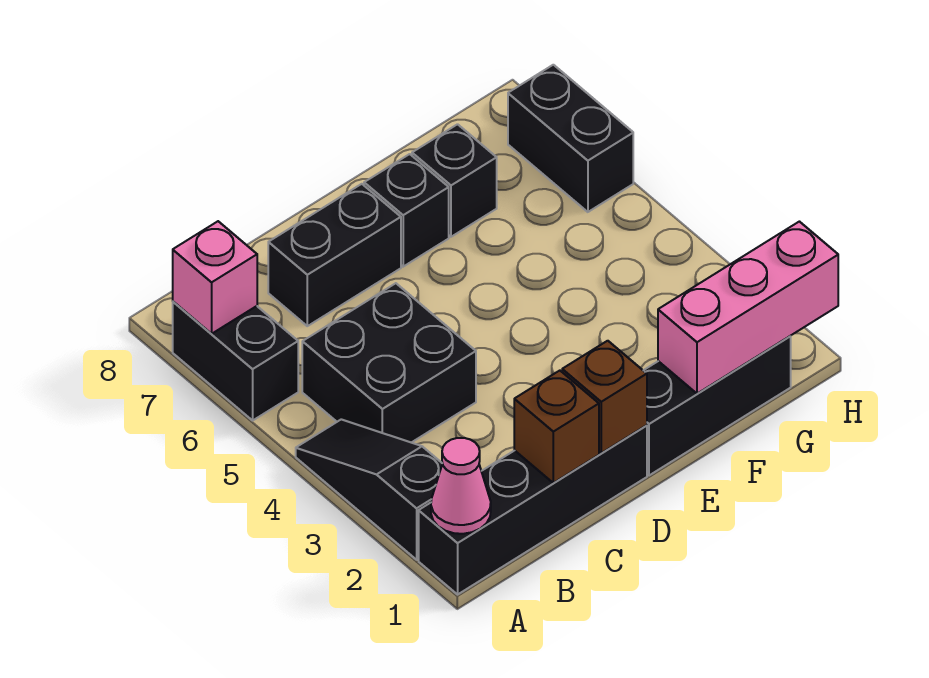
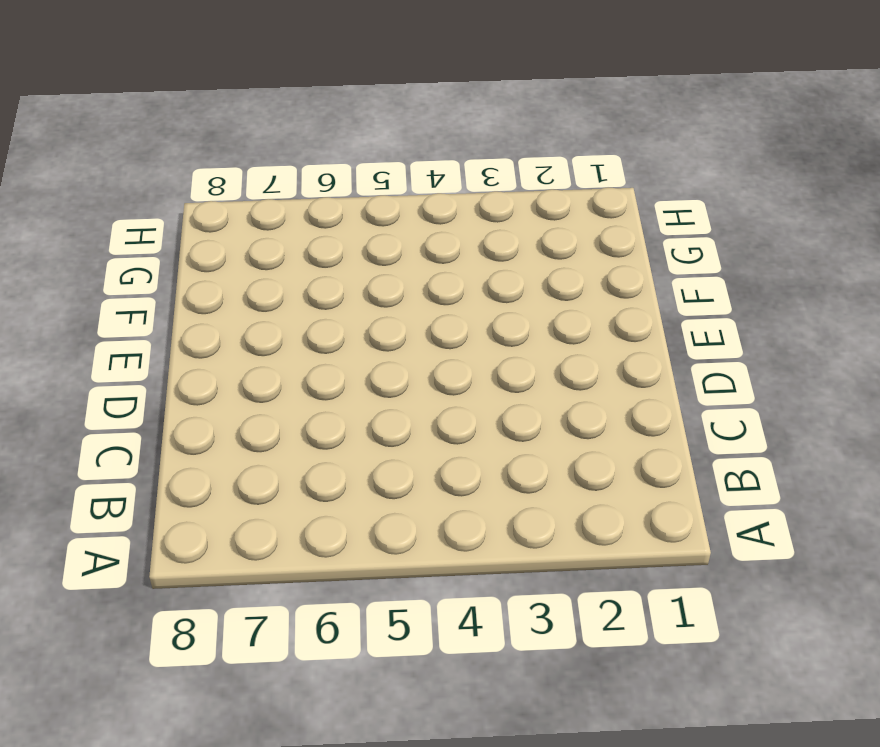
none -> black 1x4 brick [419,426,647,594]
none -> black 1x3 slope [296,419,442,560]
none -> black 1x2 brick [173,302,298,420]

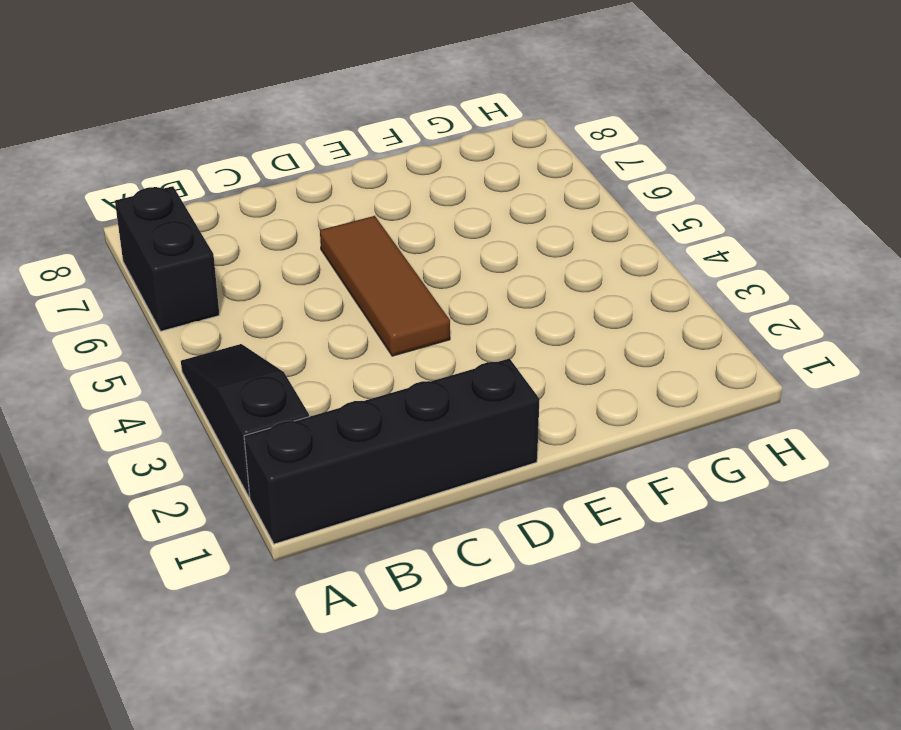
brown 1x3 tile [320,216,450,356] -> none
none -> black 2x2 brick [302,283,476,443]
none -> black 1x2 brick [268,184,401,326]
none -> black 1x3 brick [643,336,791,475]

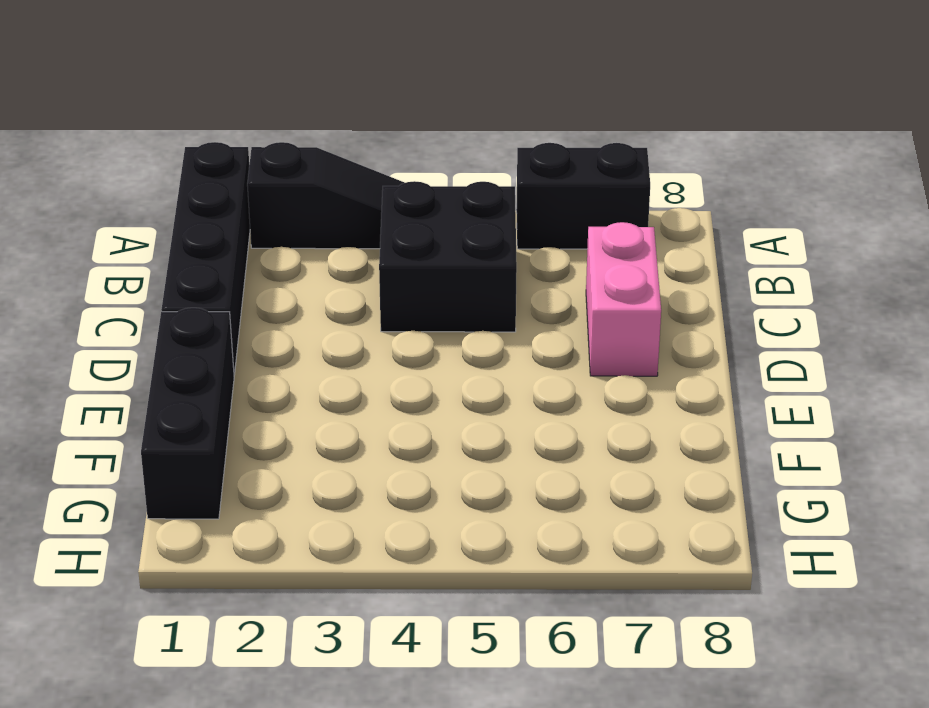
pink 1x2 brick [586,222,661,376] -> black 1x2 brick [268,184,401,326]
none -> black 1x1 brick [364,154,449,267]
none -> black 1x1 brick [412,124,497,237]
none -> black 1x2 brick [508,65,633,212]

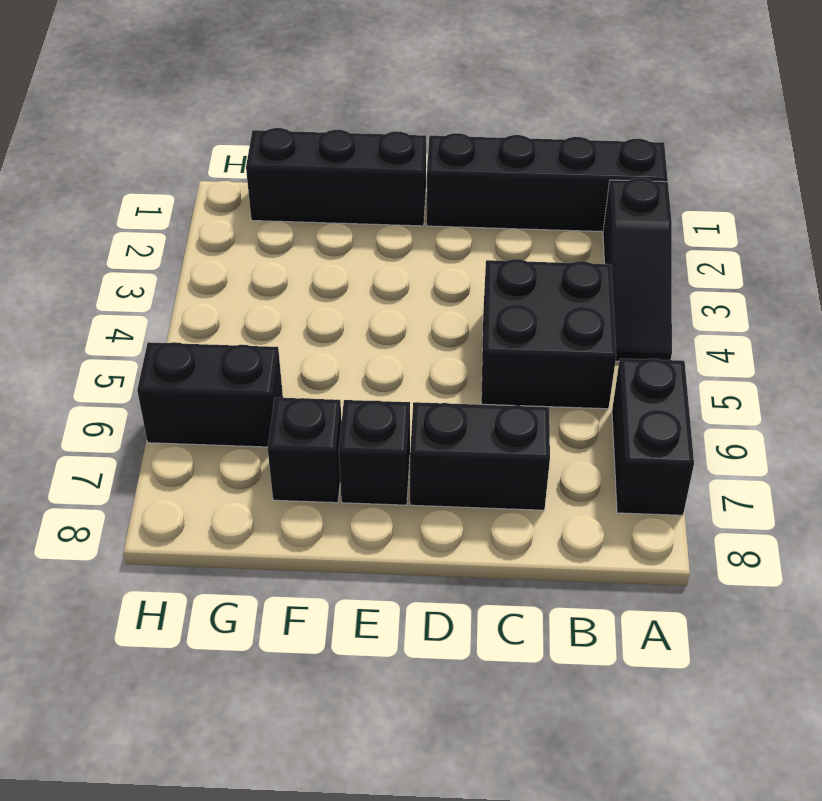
black 1x2 brick [137,342,283,447] -> black 1x2 brick turned to [508,65,633,212]
none -> pink 1x1 cone [431,438,491,534]
none -> pink 1x1 brick [173,221,257,334]
none -> brown 1x1 brick [514,371,599,483]

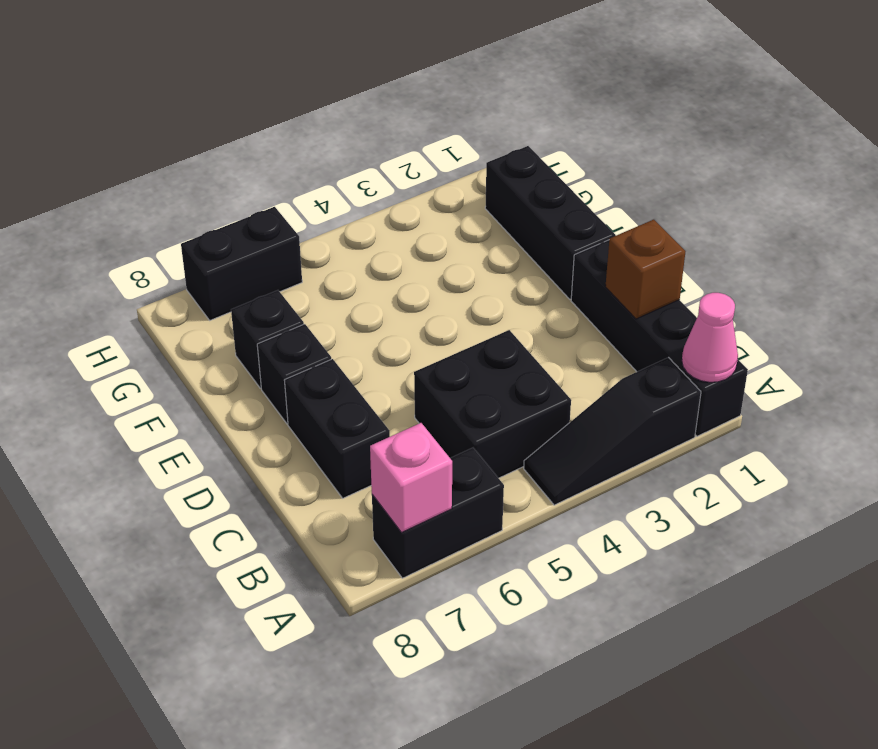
none -> brown 1x1 brick [562,341,647,453]
none -> pink 1x3 brick [658,222,838,394]

